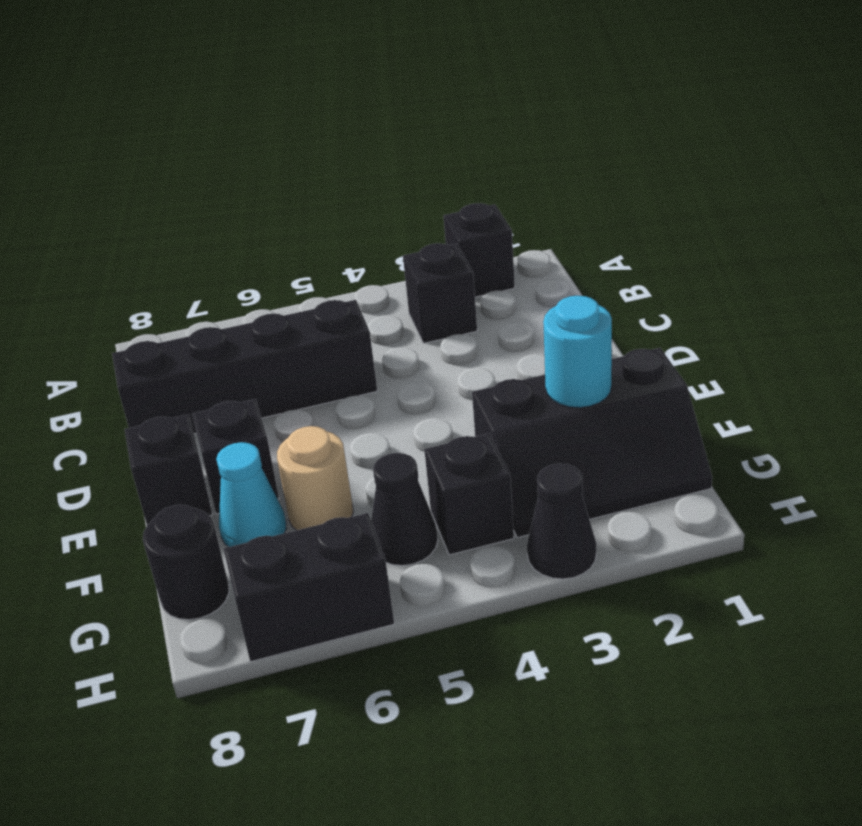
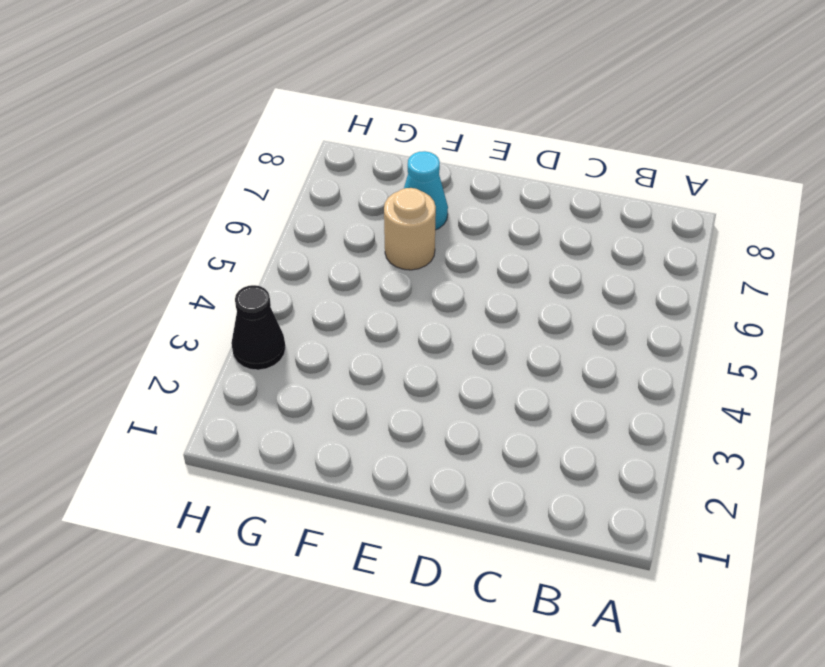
none -> black 1x1 brick [443,203,515,297]
none -> black 1x1 brick [403,243,477,343]
none -> black 1x4 brick [112,300,377,434]

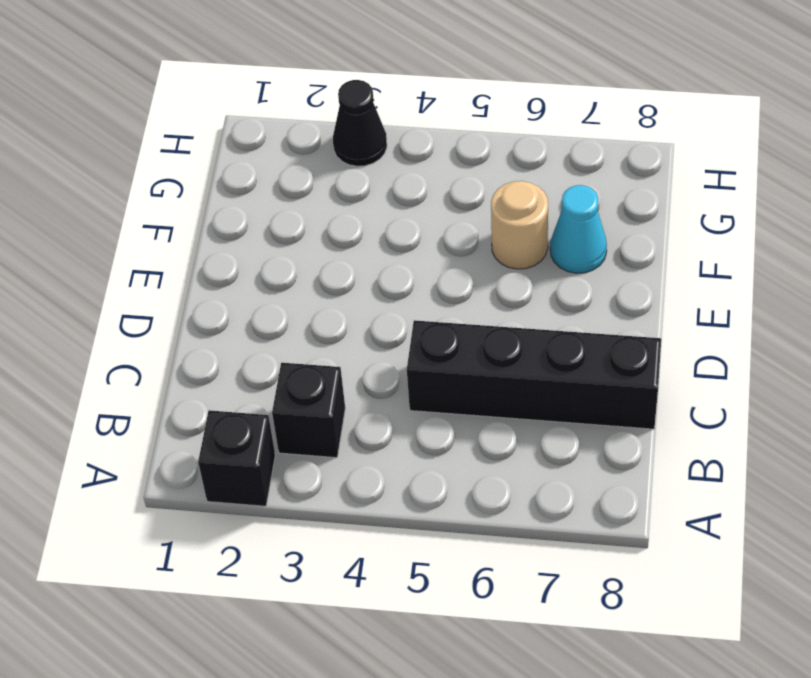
none -> black 1x1 brick [192,399,279,514]
none -> black 1x1 brick [125,414,213,525]
none -> black 2x3 slope [472,348,712,538]

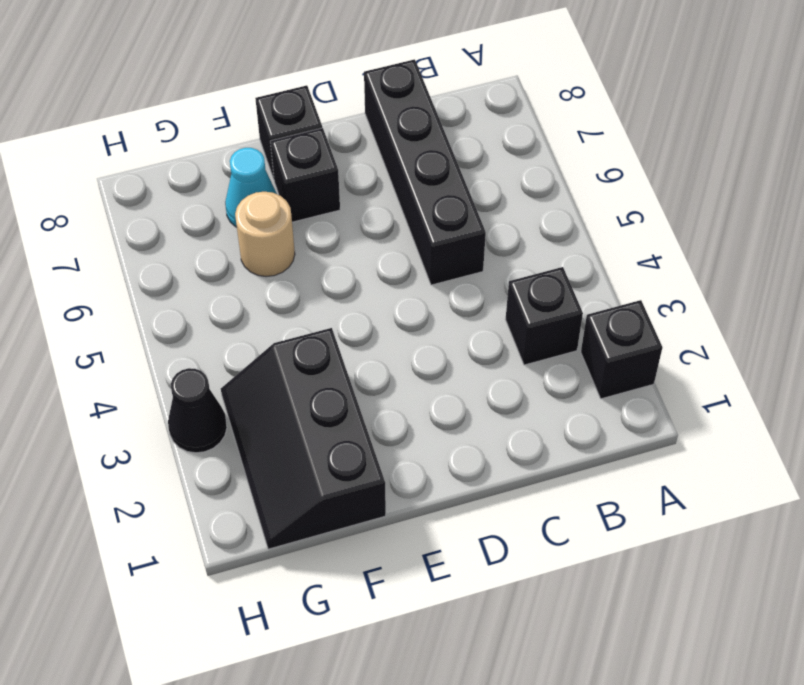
none -> black 1x1 brick [424,433,514,555]
none -> black 1x1 cone [371,453,438,566]
none -> black 1x1 round brick [143,505,229,620]

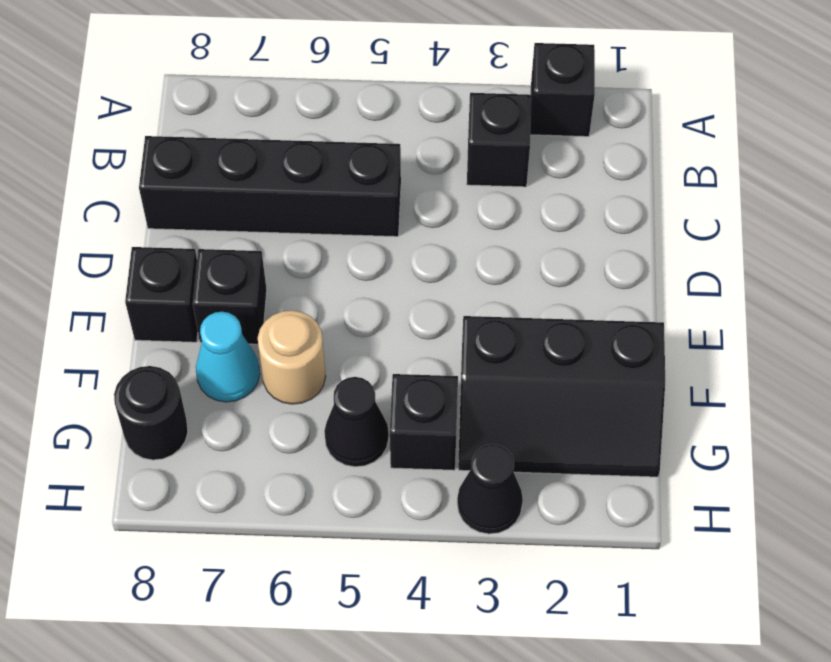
none -> black 1x2 brick [224,513,394,662]
none -> cyan 1x1 round brick [543,295,612,408]

